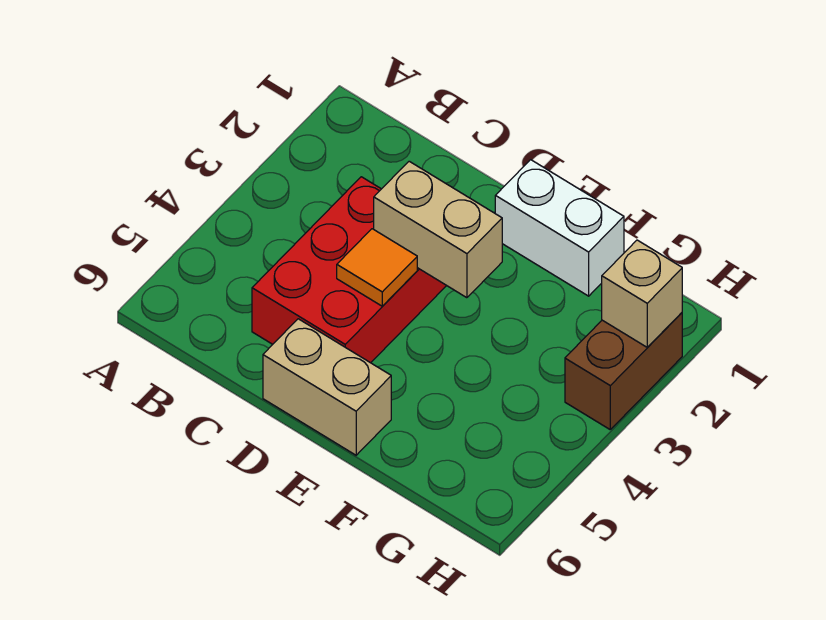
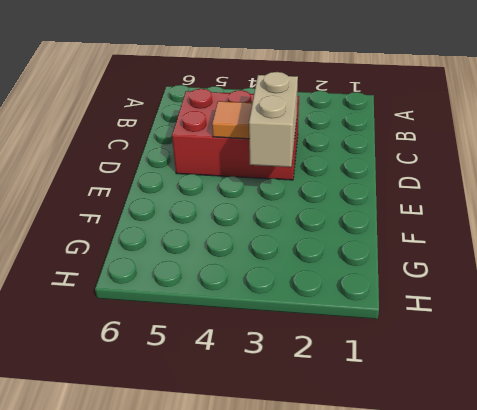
none -> tan 1x2 brick [263,319,391,455]
none -> white 1x2 brick [495,160,624,296]

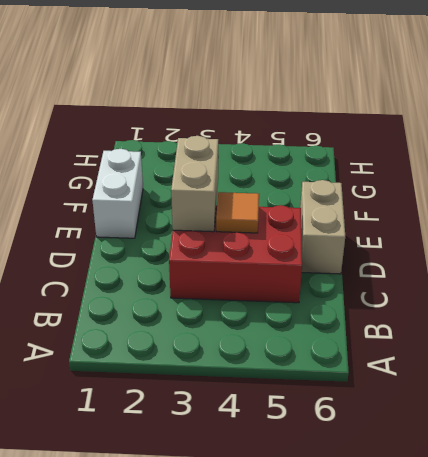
none -> brown 1x2 brick [565,313,682,429]
none -> tan 1x1 brick [602,240,682,347]

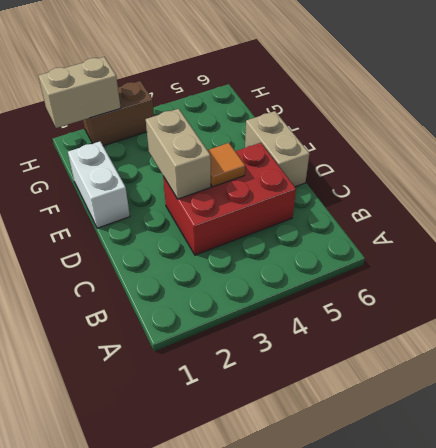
tan 1x2 brick [39,57,121,128] -> tan 1x1 brick [602,240,682,347]

